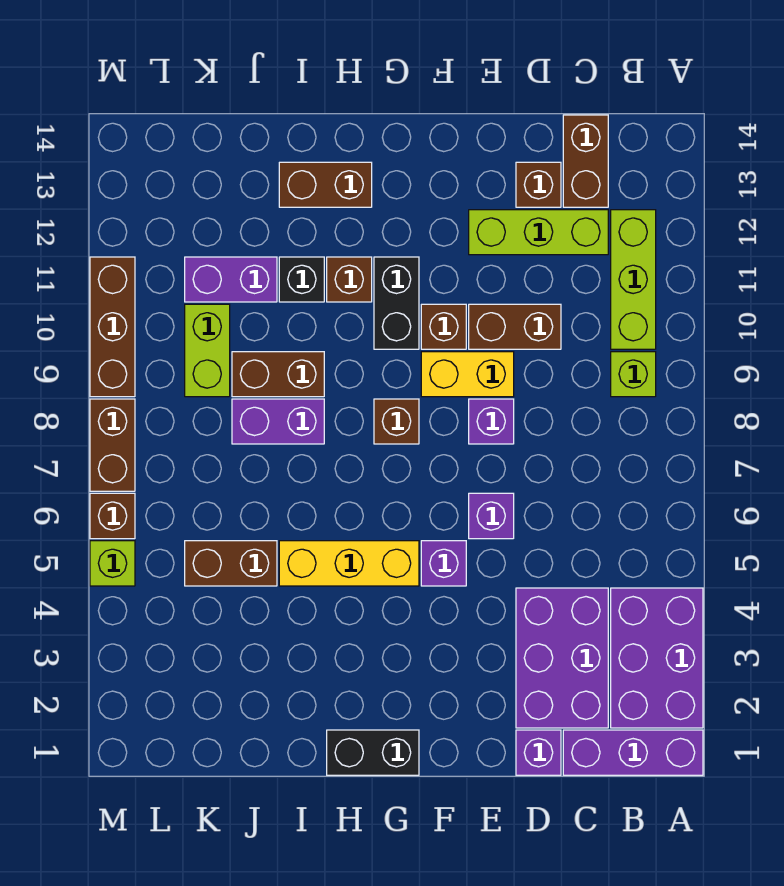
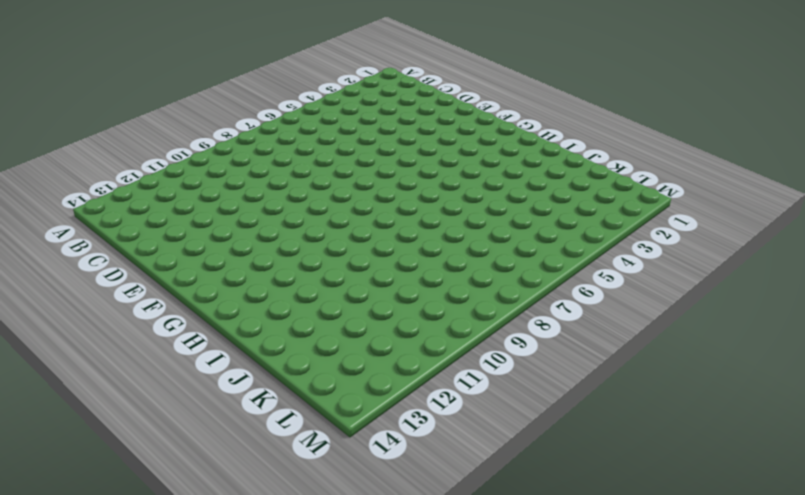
none -> purple 1x3 brick [563,730,703,775]
none -> purple 2x3 brick [611,588,703,728]
none -> lime 1x1 brick [611,352,656,397]
none -> lime 1x3 brick [611,210,656,349]

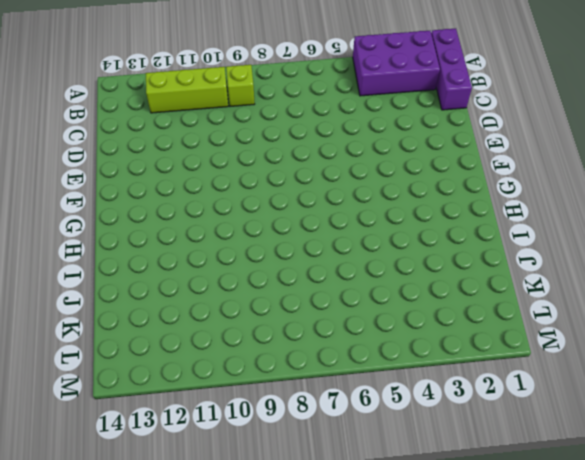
none -> purple 2x3 brick [516,588,608,728]
none -> lime 1x3 brick [469,210,608,255]
none -> brown 1x2 brick [563,115,608,207]
none -> purple 1x1 brick [516,730,561,775]

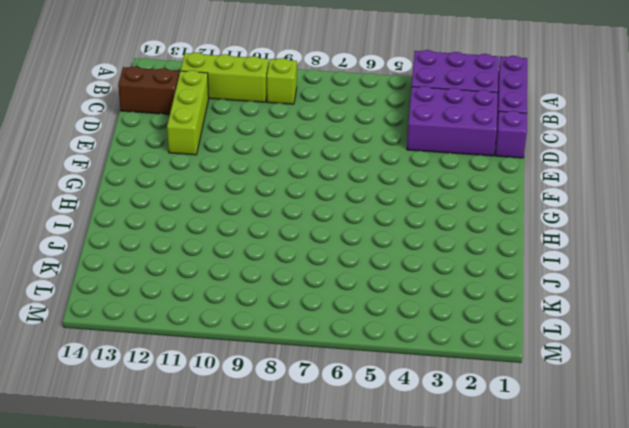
none -> brown 1x2 brick [469,304,561,349]
none -> brown 1x1 brick [516,162,561,207]
none -> purple 1x1 brick [469,493,514,539]
none -> purple 1x1 brick [469,399,514,444]

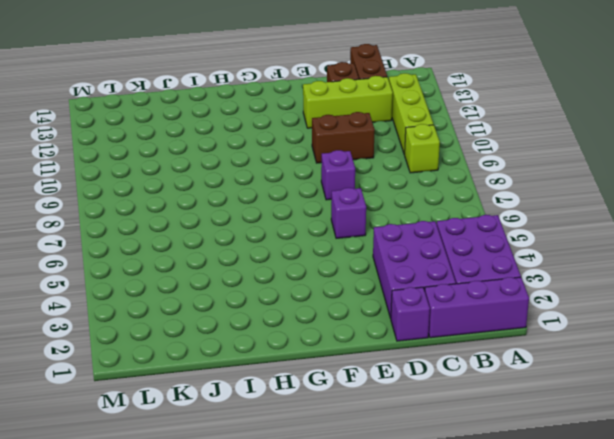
none -> yellow 1x2 brick [421,352,514,397]
none -> purple 1x1 brick [421,541,466,586]
none -> brown 1x1 brick [421,304,466,349]
none -> black 1x2 brick [327,730,419,775]

